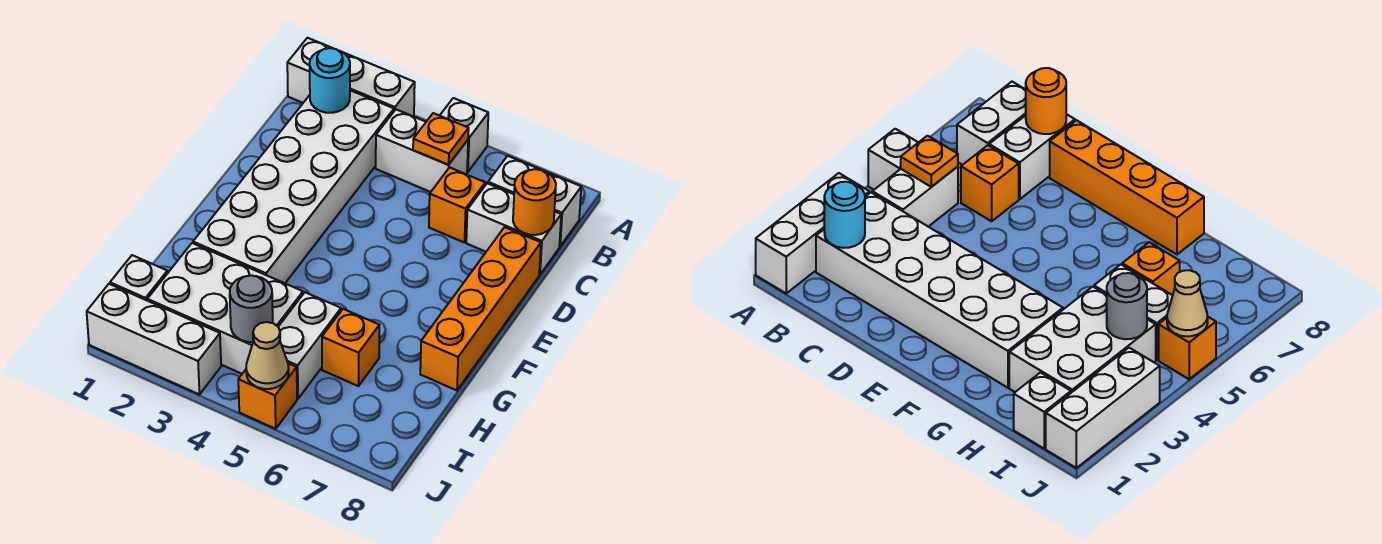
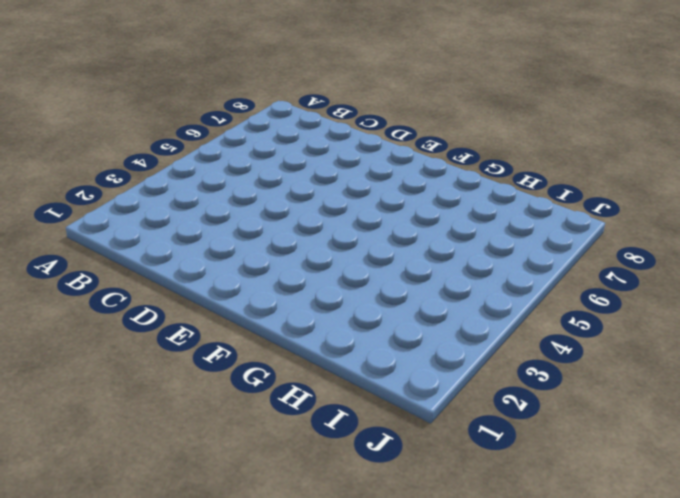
none -> white 1x3 brick [287,38,415,117]
none -> white 1x1 brick [440,98,488,172]
none -> white 2x6 brick [193,90,394,283]

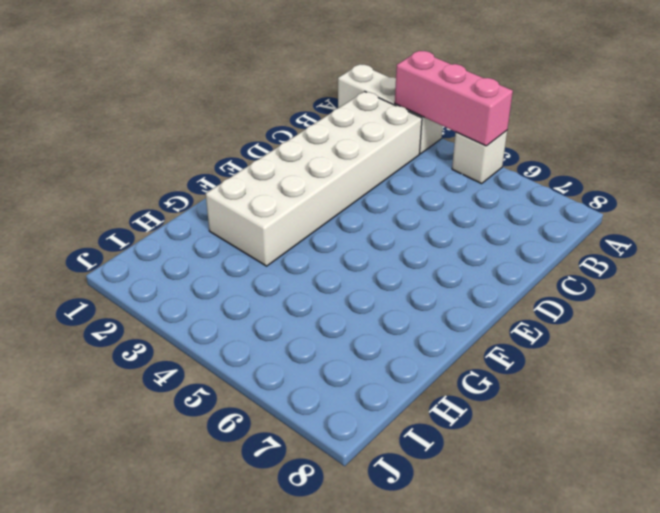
pink 1x3 brick [395,51,513,146] -> none
none -> white 1x2 brick [376,110,468,192]
none -> white 1x2 brick [488,156,581,246]
none -> orange 1x1 brick [429,167,485,242]

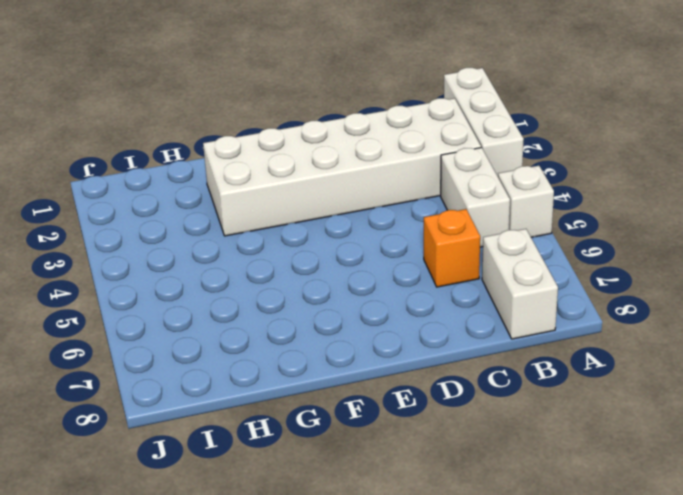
none -> white 1x2 brick [466,183,561,275]
none -> orange 1x4 brick [420,227,541,390]
none -> white 2x3 brick [147,243,303,374]

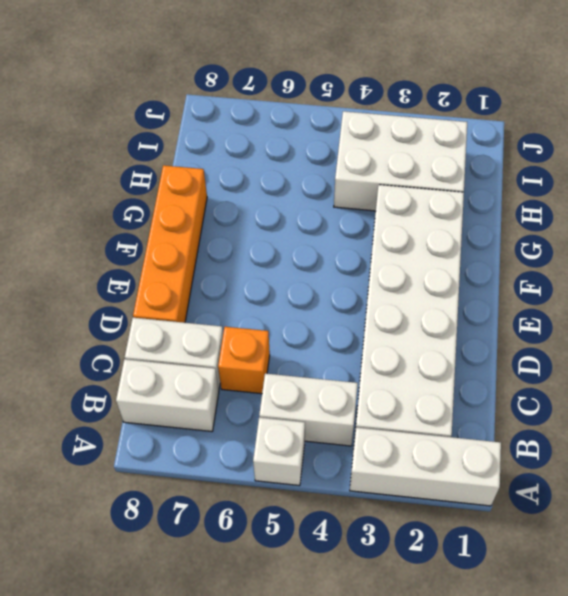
none -> white 1x2 brick [278,292,341,399]
none -> orange 1x1 brick [322,309,379,386]
none -> white 1x1 brick [110,255,168,300]

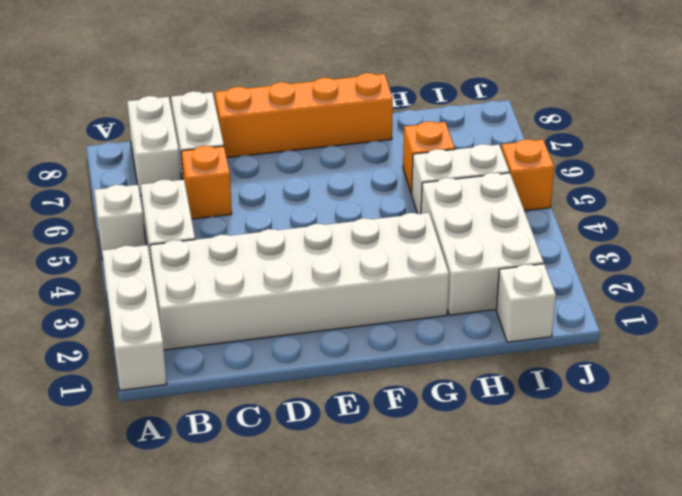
none -> white 1x3 brick [87,284,221,395]
none -> cyan 1x1 round brick [310,48,350,113]
none -> orange 1x1 plate [413,113,469,165]

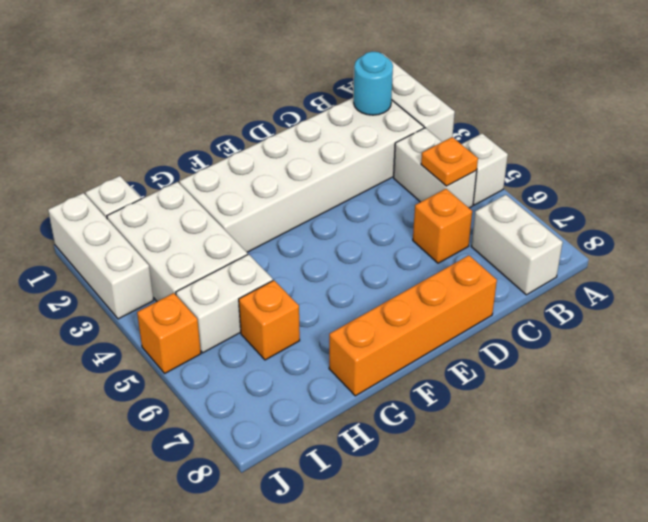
none -> white 1x2 brick [466,183,561,275]
none -> orange 1x1 round brick [513,169,556,235]
none -> grey 1x1 round brick [230,275,273,342]

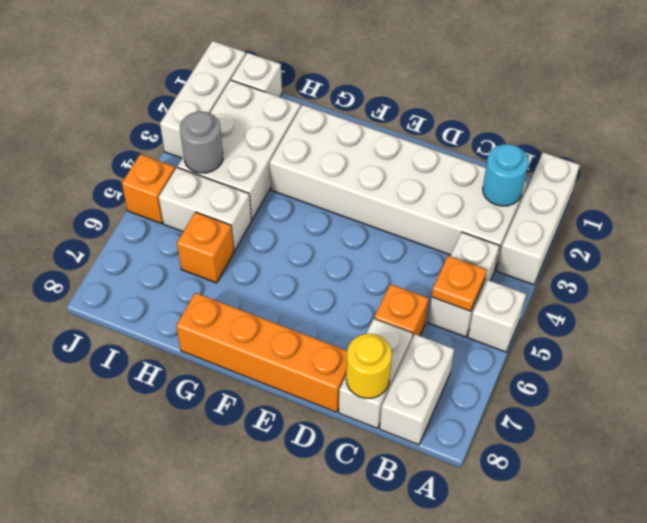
yellow 1x1 round brick [346,334,392,398] -> orange 1x1 round brick [513,169,556,235]
none -> tan 1x1 cone [246,322,289,389]

